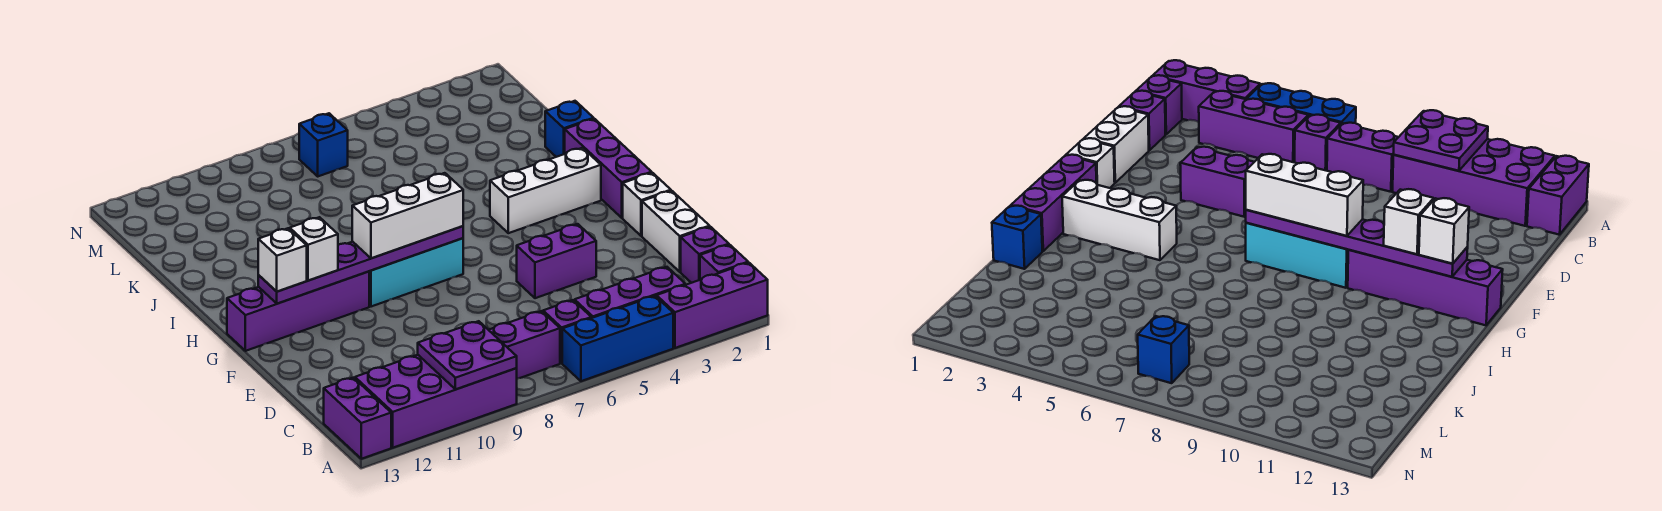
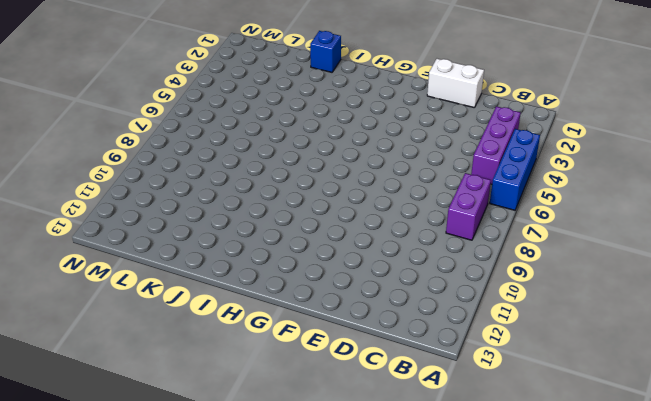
none -> purple 1x3 brick [657,263,768,348]
none -> purple 2x4 brick [355,355,517,448]
none -> purple 1x2 brick [324,378,391,459]

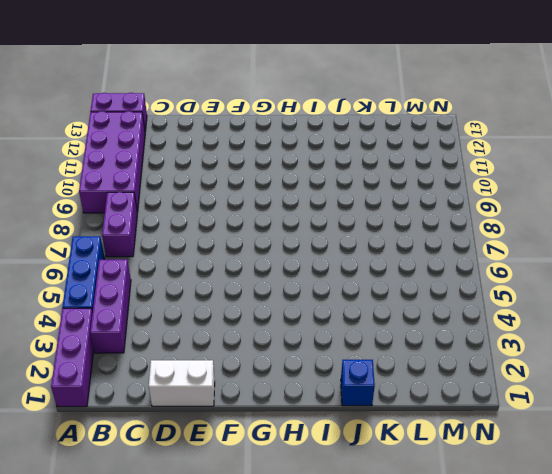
none -> purple 1x1 brick [700,245,748,280]
none -> purple 1x1 brick [543,300,591,363]
none -> purple 1x1 brick [681,227,729,283]

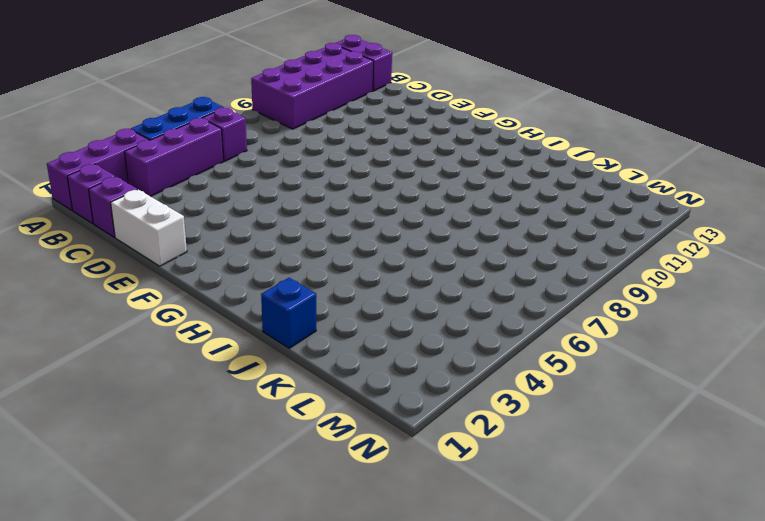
none -> purple 1x2 brick [489,311,560,379]
none -> purple 1x2 brick [517,224,596,298]
none -> white 1x1 brick [623,173,671,236]

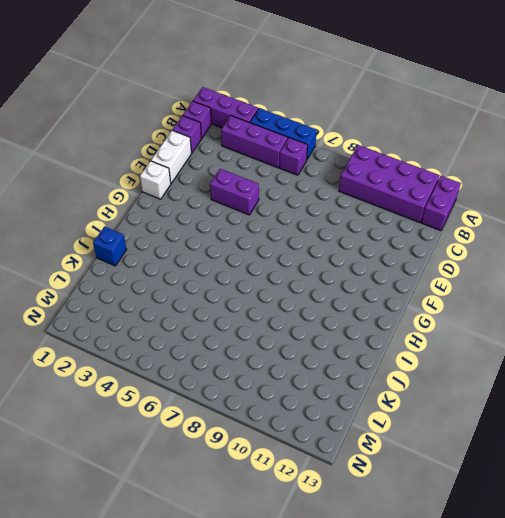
none -> purple 1x2 brick [489,311,560,379]
none -> purple 1x3 brick [565,119,652,218]
none -> cyan 1x3 brick [369,238,463,307]

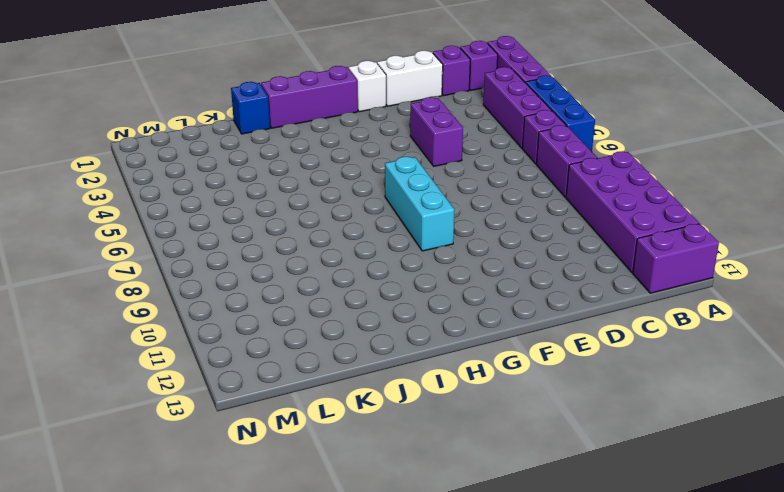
none -> purple 1x4 brick [227,271,369,351]
none -> white 1x3 brick [490,148,601,233]
none -> blue 1x1 brick [299,113,348,176]

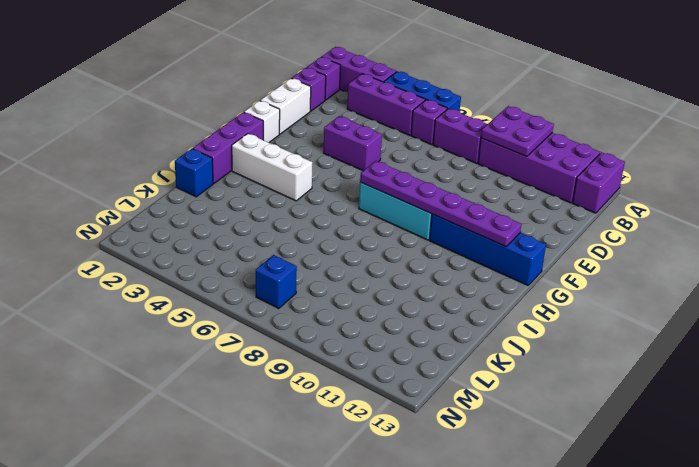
blue 1x4 brick [429,214,546,285] -> purple 1x4 brick [227,271,369,351]
none -> white 1x3 brick [352,173,463,258]
none -> white 1x1 brick [290,217,338,281]
none -> white 1x1 brick [258,228,307,292]

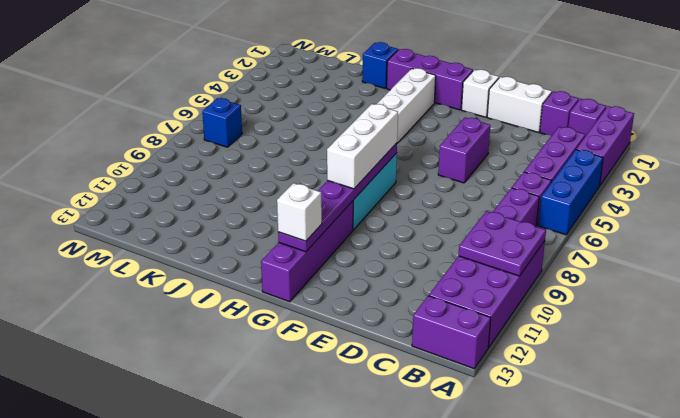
none -> white 1x1 brick [290,217,338,281]

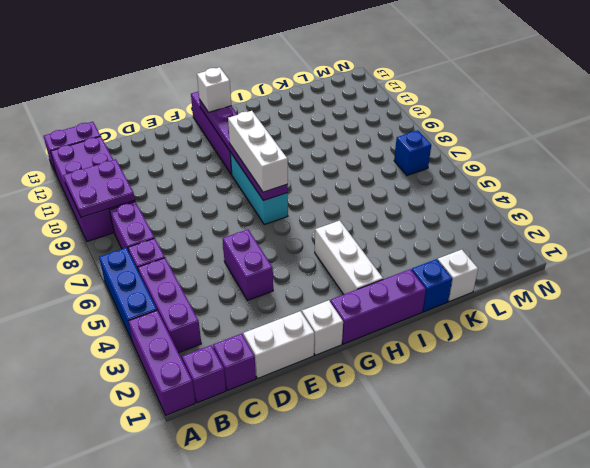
white 1x1 brick [438,250,478,302] -> white 1x1 brick moved to [290,217,338,281]

